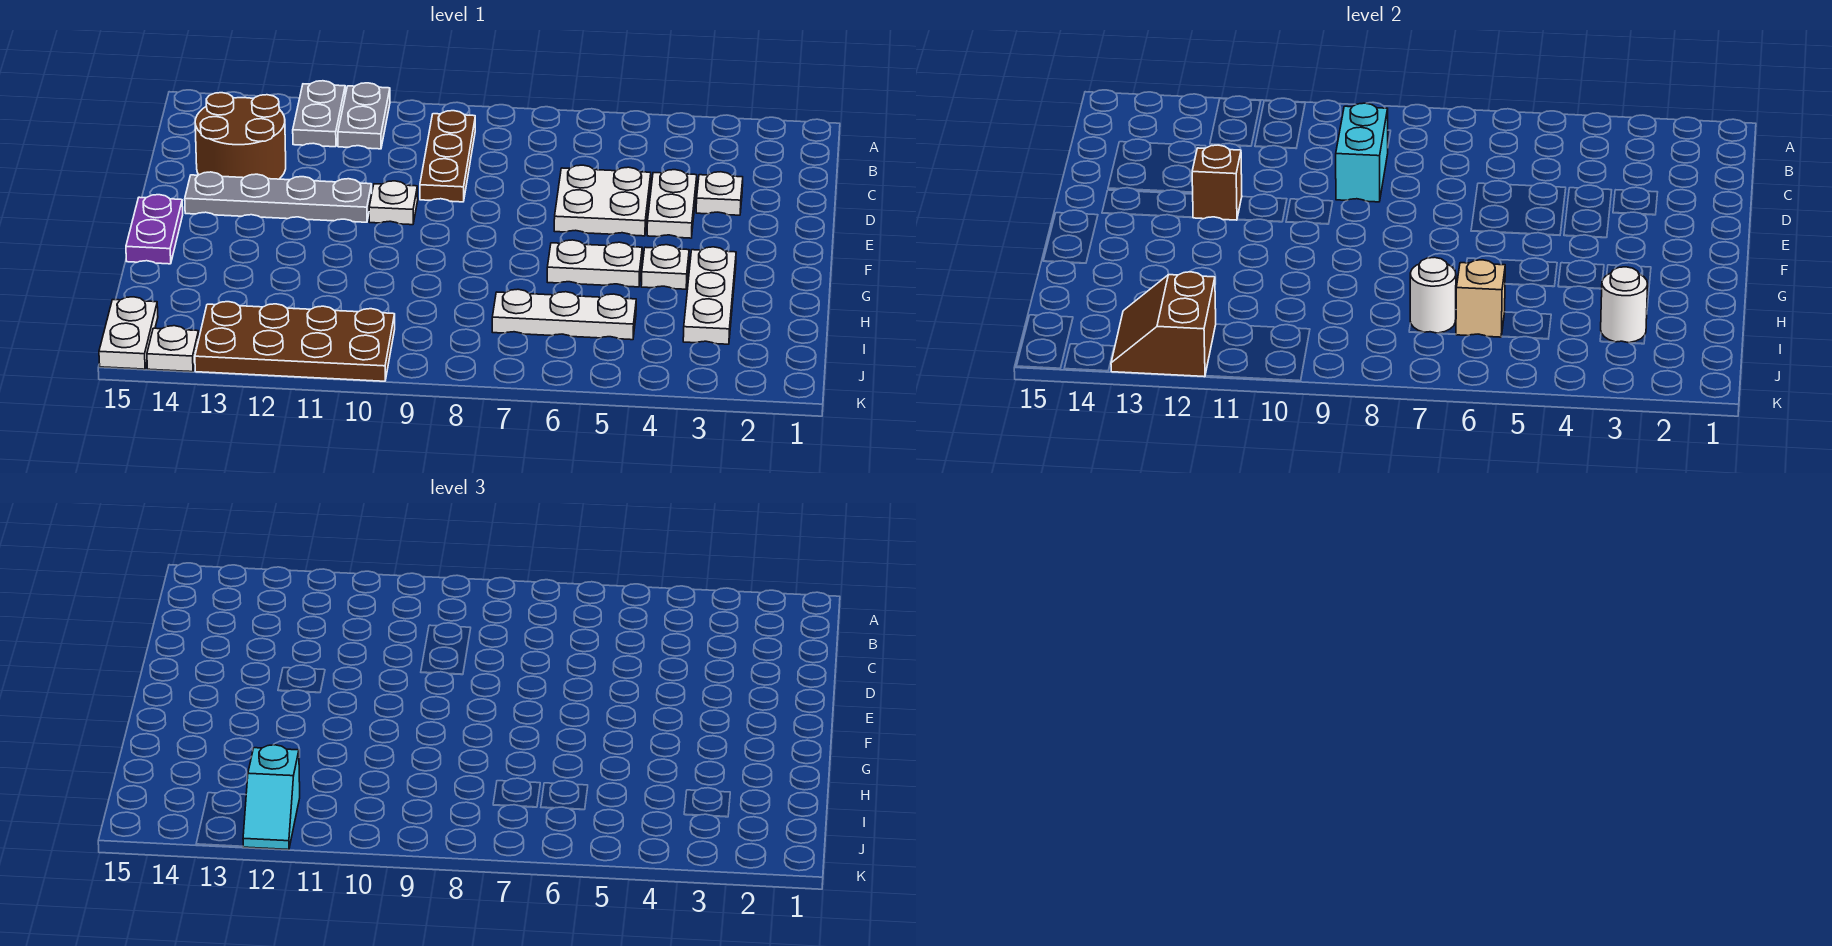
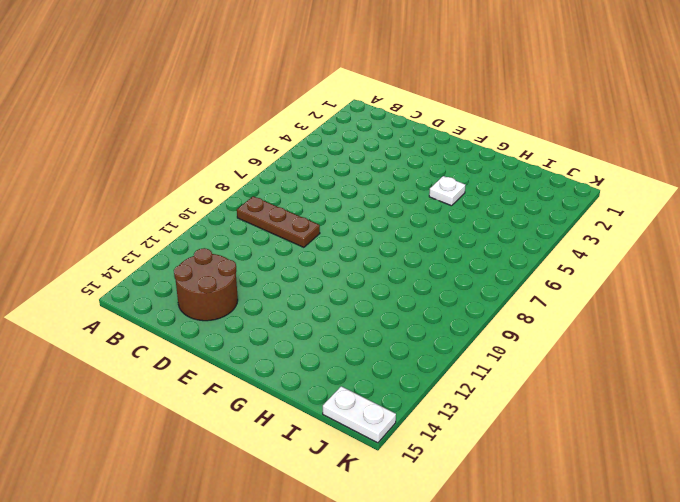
none -> grey 1x2 plate [338,83,390,149]
none -> grey 1x2 plate [293,81,345,147]
none -> white 1x1 plate [696,172,743,215]

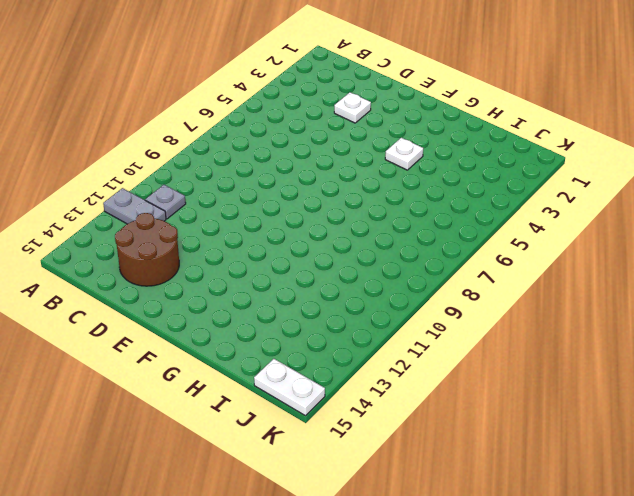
grey 1x1 plate [145,185,186,219] -> grey 1x2 plate [338,83,390,149]
none -> brown 1x3 plate [420,111,475,202]
none -> white 1x2 plate [647,170,697,238]
none -> white 2x2 plate [554,165,651,236]

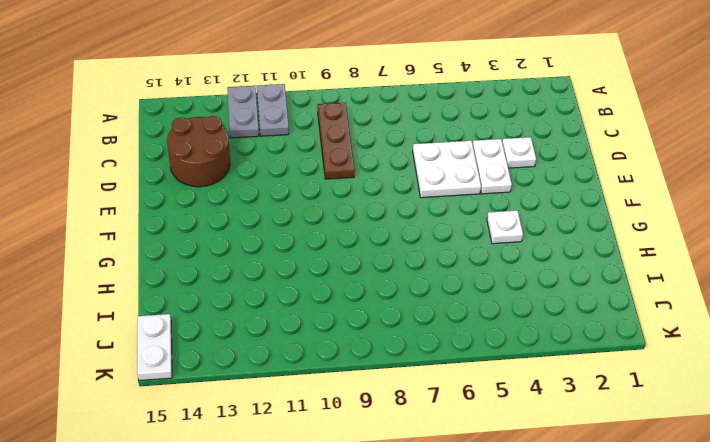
none -> white 1x1 plate [369,181,418,225]
none -> grey 1x4 plate [185,172,372,222]
none -> purple 1x2 plate [126,195,183,264]

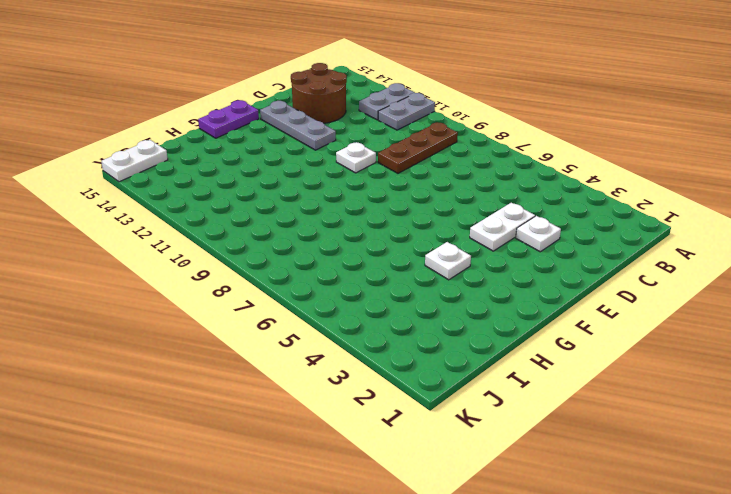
grey 1x3 plate [260,101,336,150] -> grey 1x4 plate [185,172,372,222]
none -> white 2x2 plate [554,165,651,236]
none -> white 1x3 plate [683,247,736,344]
none -> white 1x2 plate [547,240,642,287]

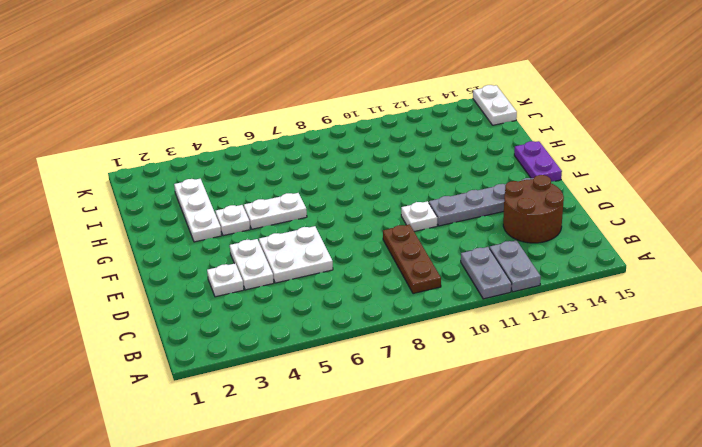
none -> white 1x3 plate [492,289,636,340]
none -> brown 2x4 plate [195,302,395,381]
none -> white 1x1 plate [147,326,199,372]

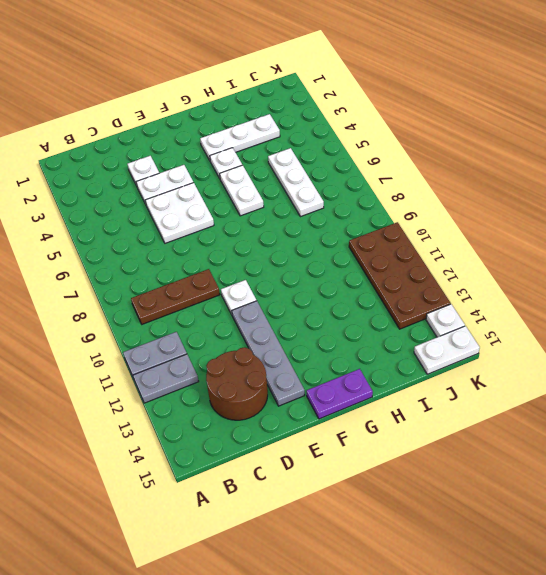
none -> cyan 1x2 brick [1336,103,1388,202]
none -> brown 1x1 brick [1192,145,1242,220]
none -> white 1x1 round brick [1601,267,1648,343]

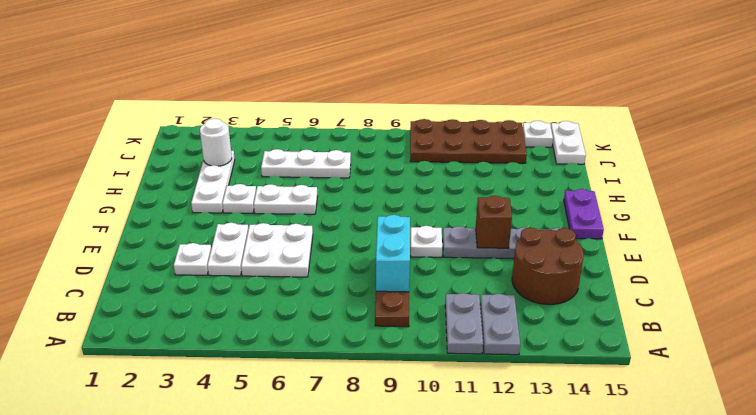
none -> tan 1x1 brick [1456,260,1505,337]
none -> white 1x1 round brick [1410,257,1456,333]
none -> brown 2x2 slope [1111,272,1216,377]

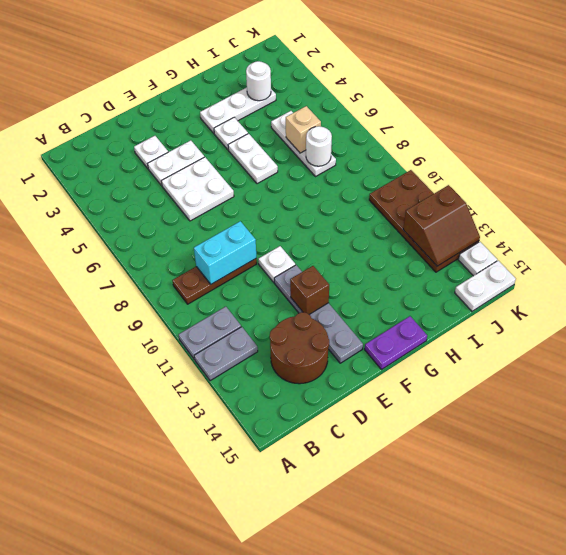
none -> cyan 1x2 slope [243,745,300,850]

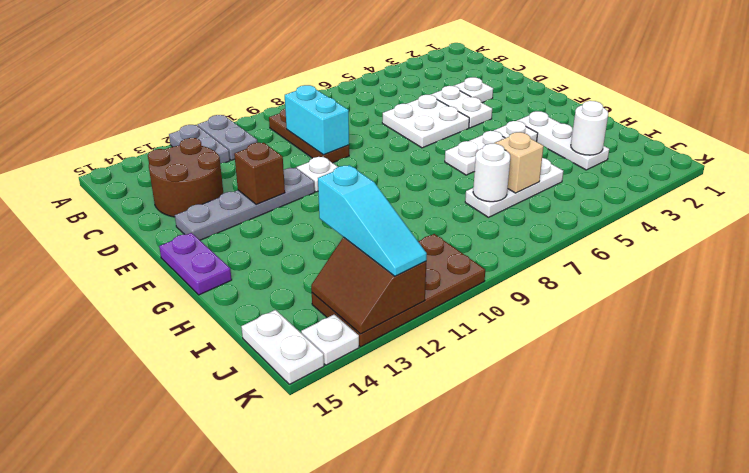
cyan 1x3 slope [318,165,427,276] -> cyan 1x2 slope [243,745,300,850]

